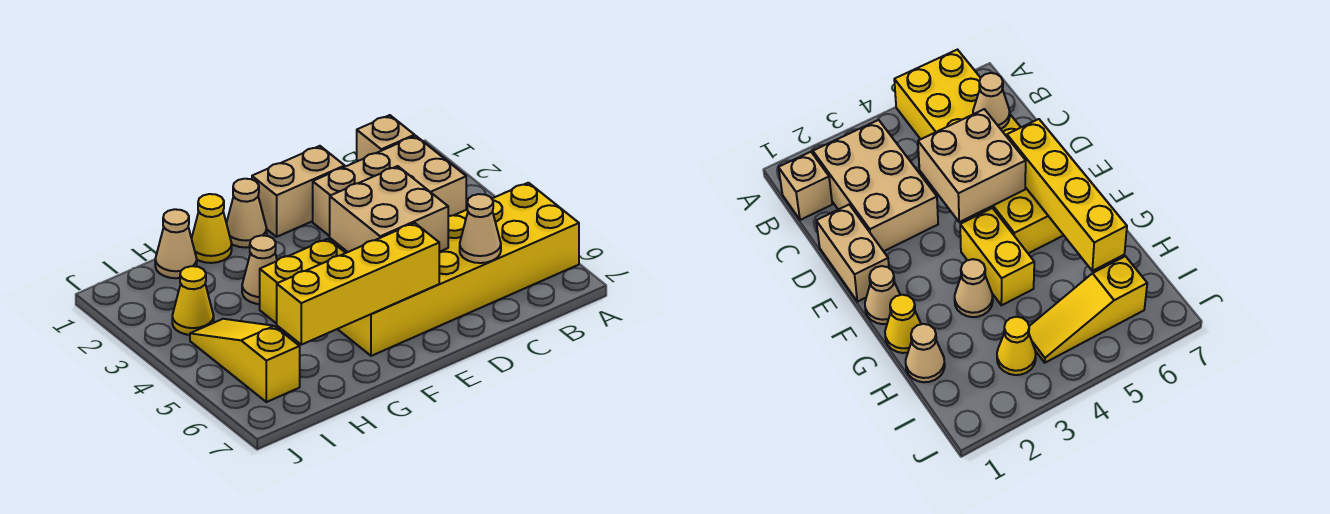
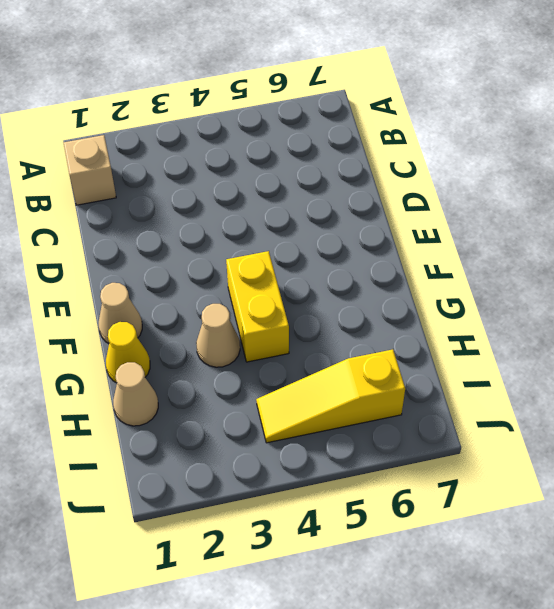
none -> yellow 2x6 brick [338,183,579,356]
none -> tan 2x3 brick [313,136,466,236]
none -> tan 1x2 brick [252,146,345,237]

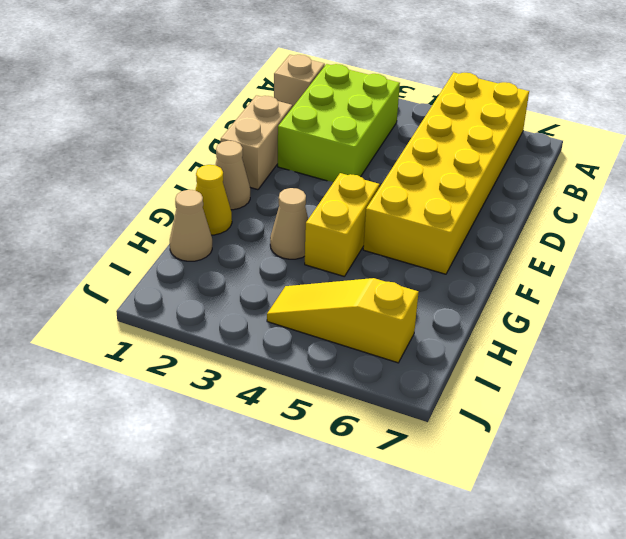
lime 2x3 brick [278,64,400,182] -> tan 2x3 brick [313,136,466,236]
none -> yellow 1x1 cone [172,266,214,335]
none -> tan 1x1 cone [460,194,501,263]
none -> tan 2x2 brick [330,166,448,252]

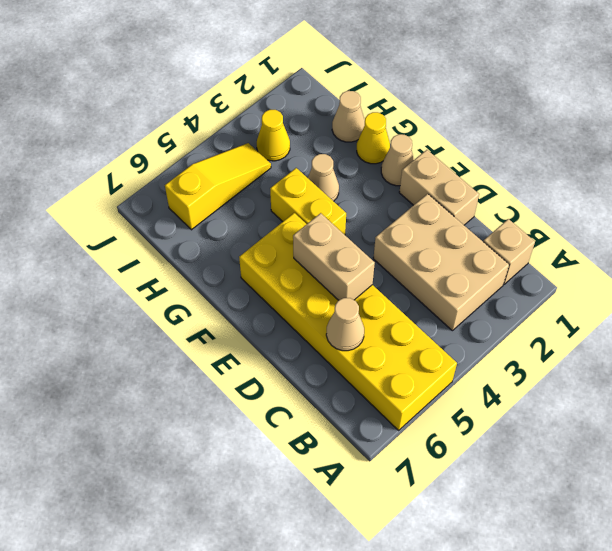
tan 1x2 brick [293,213,375,300] -> tan 2x2 brick [330,166,448,252]
none -> yellow 1x4 brick [277,223,439,345]

